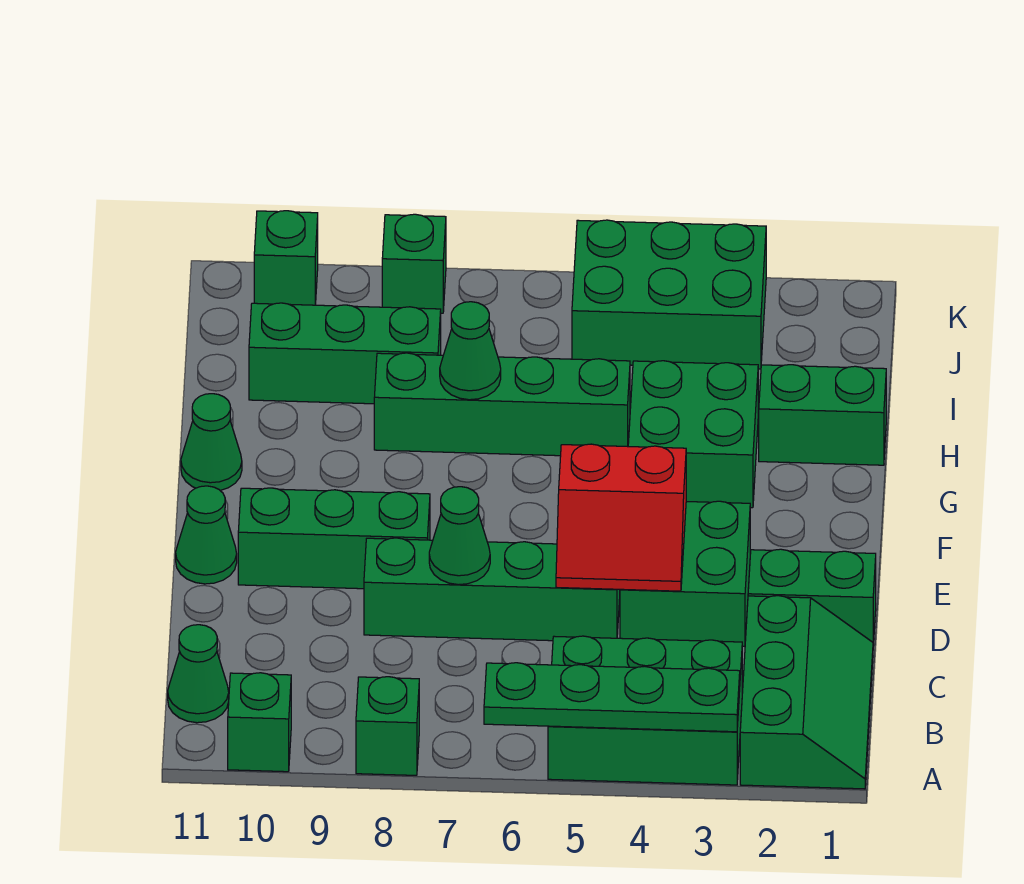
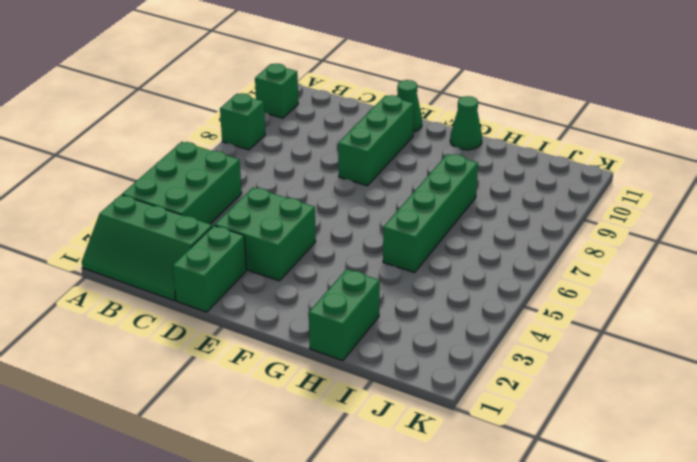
none -> green 1x1 cone [168,625,229,723]
none -> green 1x4 brick [364,538,620,641]
none -> green 2x2 brick [628,361,758,508]

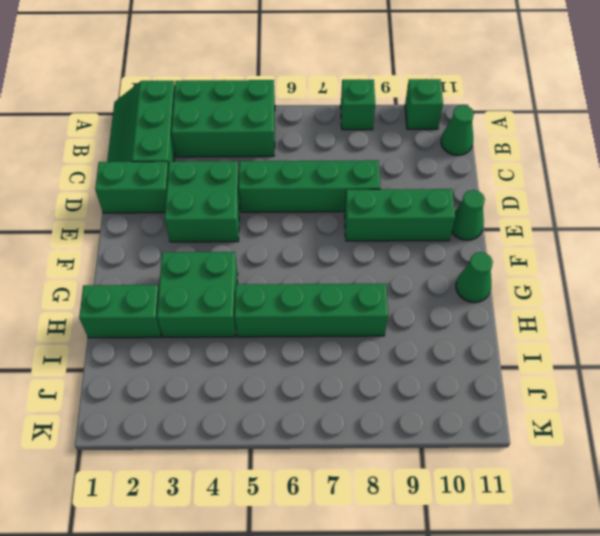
none -> green 1x3 brick [249,303,441,404]
none -> green 2x3 brick [572,220,766,369]
none -> green 1x1 brick [382,214,446,313]

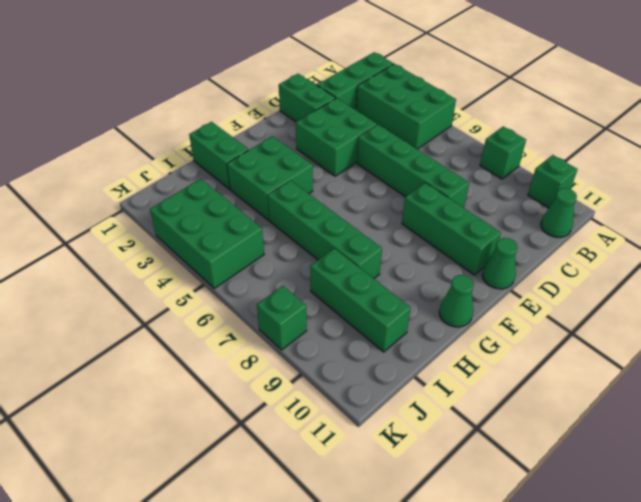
none -> green 1x1 brick [254,211,318,305]
none -> green 1x4 plate [484,663,740,732]
none -> red 2x2 slope [556,444,686,591]

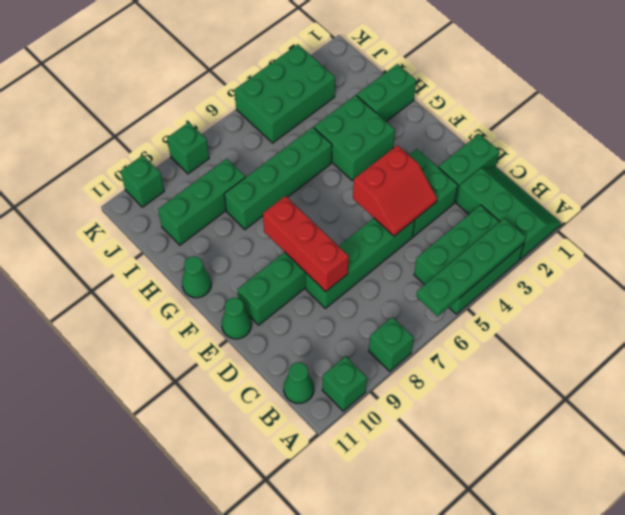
red 1x3 brick [263,196,349,292] -> none
none -> green 1x1 cone [429,487,490,585]
none -> green 1x1 cone [440,302,501,400]

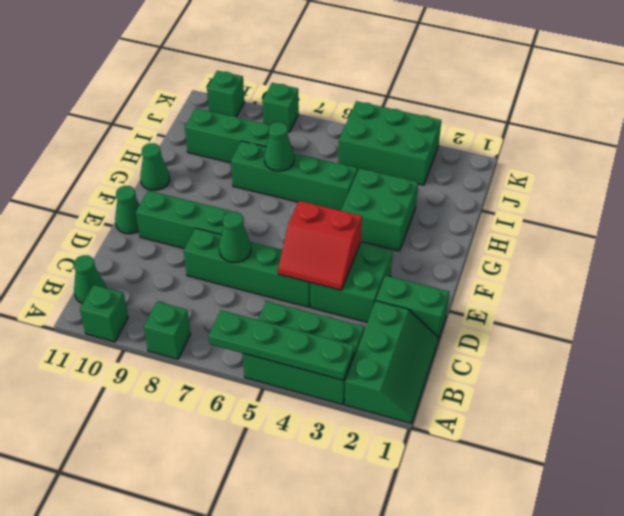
none -> green 1x2 brick [759,365,886,465]

